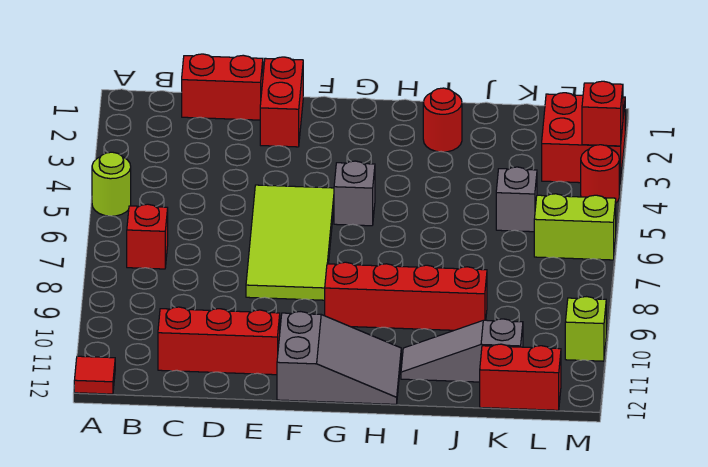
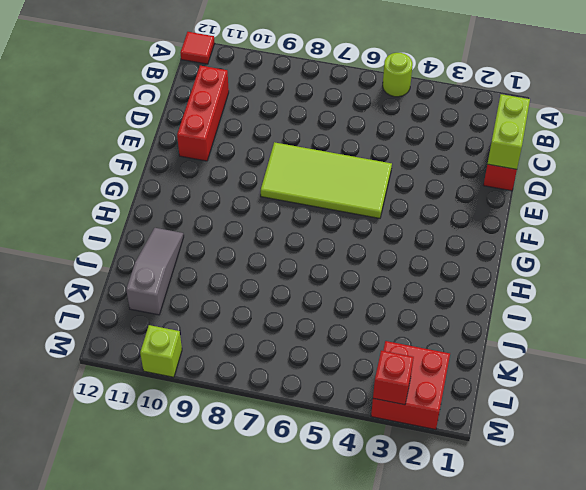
lime 1x2 brick [488,94,530,169] -> lime 1x2 brick moved to [534,194,616,260]
none -> red 1x1 brick [127,204,168,269]
none -> red 1x2 brick [260,57,303,147]
none -> grey 2x3 slope [277,312,401,404]

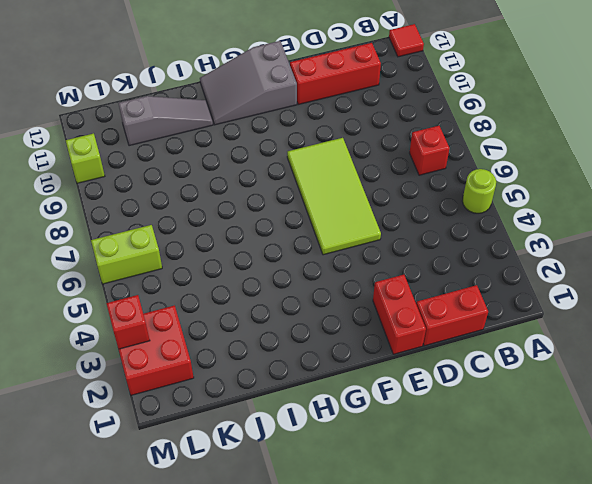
none -> grey 1x1 brick [334,161,375,226]
none -> red 1x4 brick [325,262,487,330]
none -> red 1x1 round brick [423,88,462,152]

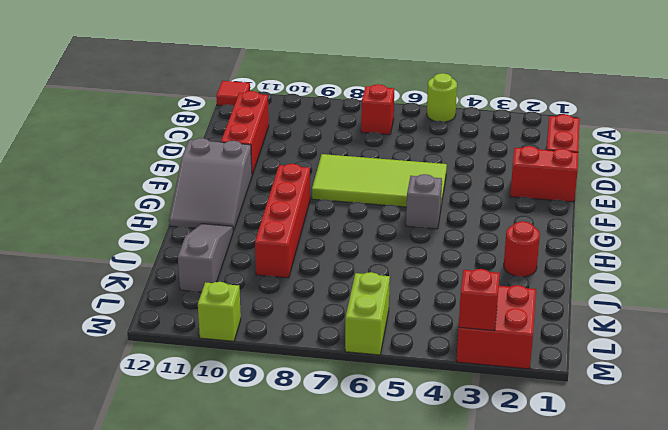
none -> grey 1x1 brick [496,167,537,232]
none -> red 1x2 brick [480,344,561,410]
none -> red 1x1 round brick [581,145,619,203]

